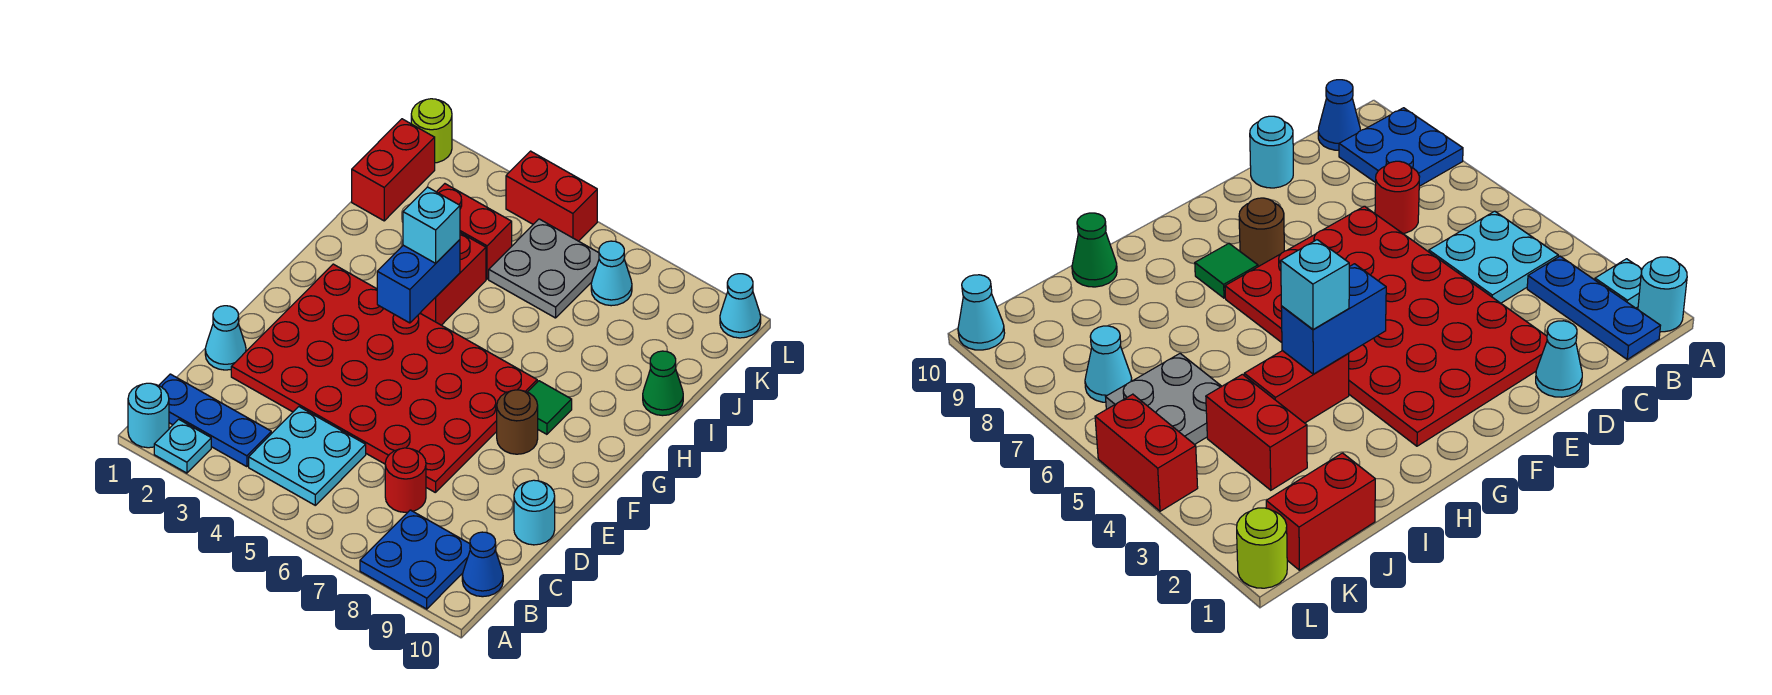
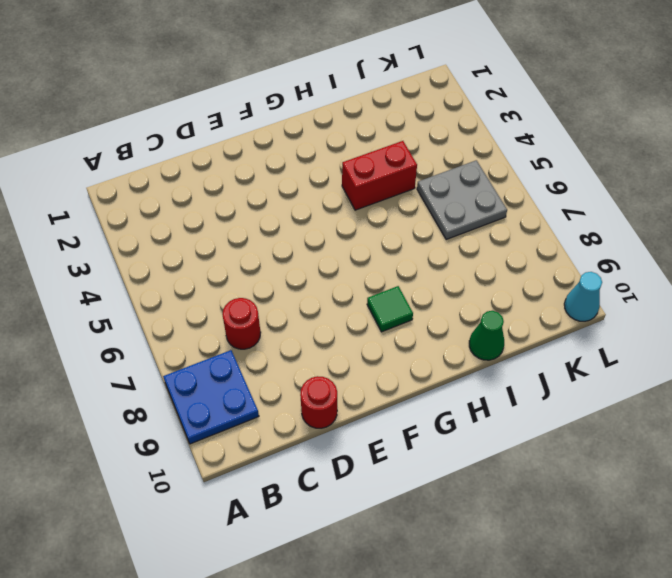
red 1x1 round brick [300,376,337,428] -> cyan 1x1 round brick [514,480,555,545]
none -> cyan 1x1 round brick [128,383,169,448]
none -> cyan 1x1 plate [154,419,211,473]
none -> blue 1x3 plate [159,374,271,467]

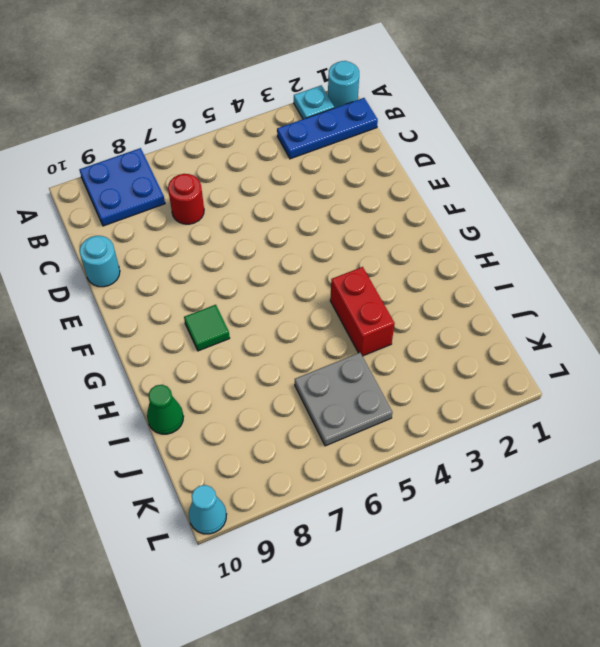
none -> cyan 2x2 plate [249,407,366,505]
none -> blue 1x1 cone [462,532,503,597]
none -> cyan 1x1 cone [205,306,246,370]

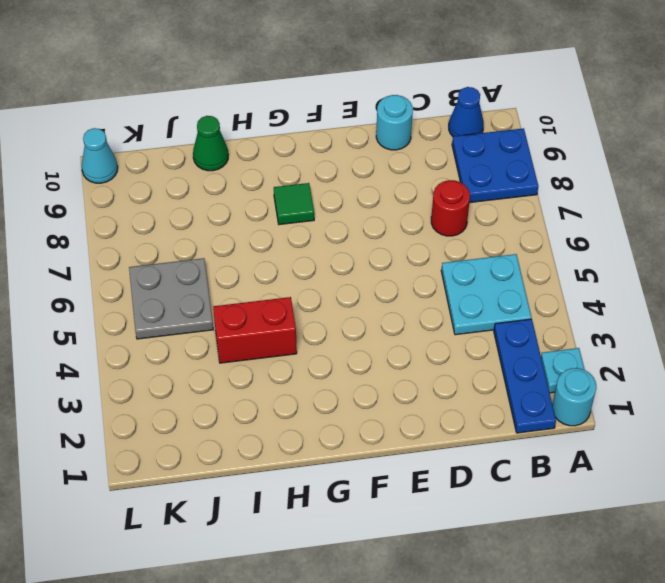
none -> cyan 1x1 cone [205,306,246,370]
none -> red 4x6 plate [231,264,537,493]
none -> brown 1x1 round brick [497,390,538,454]

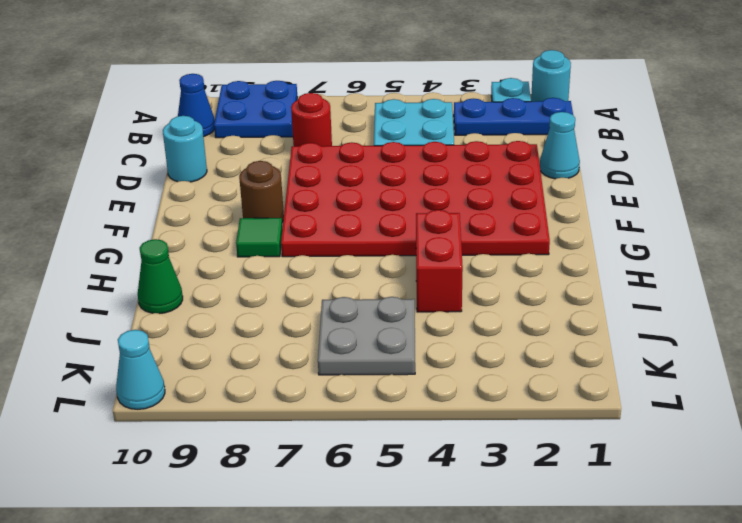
none -> red 1x2 brick [352,119,435,221]
none -> red 1x2 brick [437,184,512,279]
none -> cyan 1x1 cone [591,241,632,306]

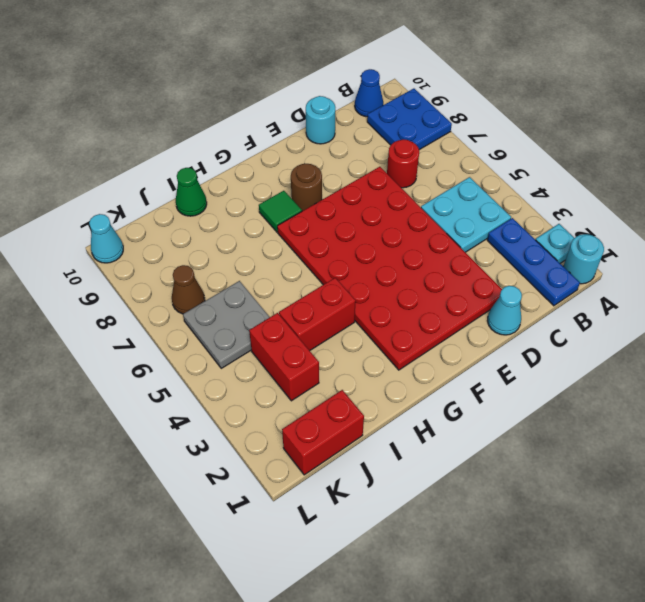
brown 1x1 cone [172,265,205,314] -> cyan 1x1 cone [591,241,632,306]
none -> lime 1x1 round brick [411,99,452,163]
none -> red 1x2 brick [506,151,597,241]
none -> blue 1x2 brick [377,240,460,323]

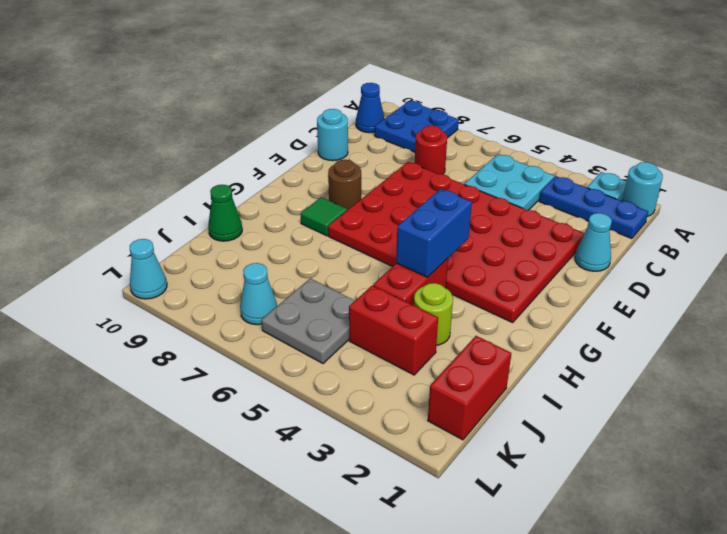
lime 1x1 round brick [414,283,453,345] -> lime 1x1 round brick moved to [411,99,452,163]
none -> red 1x2 brick [506,151,597,241]
none -> cyan 1x1 brick [403,187,460,263]

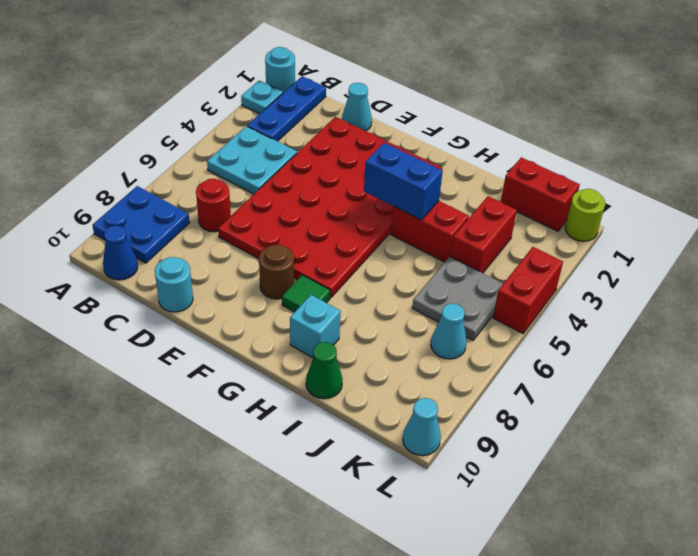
cyan 1x1 brick [290,295,341,358] -> cyan 1x1 brick moved to [403,187,460,263]

